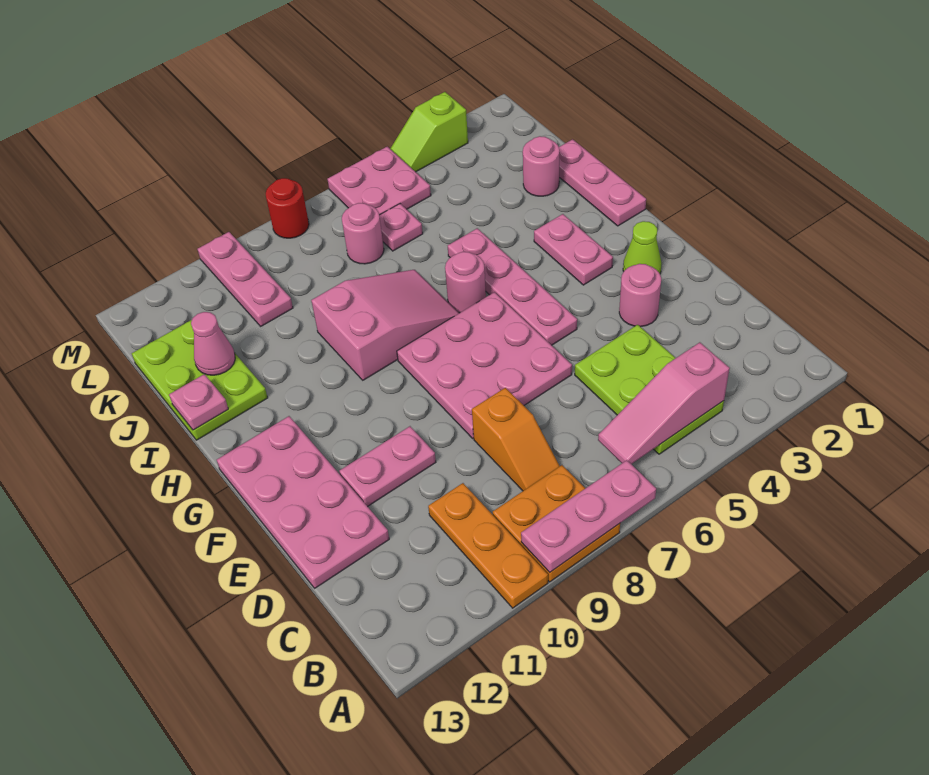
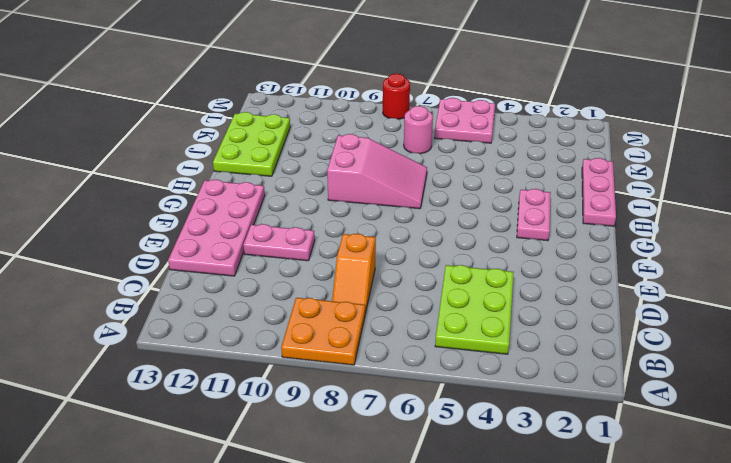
none -> orange 1x3 plate [428,483,548,608]
none -> pink 1x1 round brick [619,264,661,327]
none -> pink 3x3 plate [397,292,572,438]

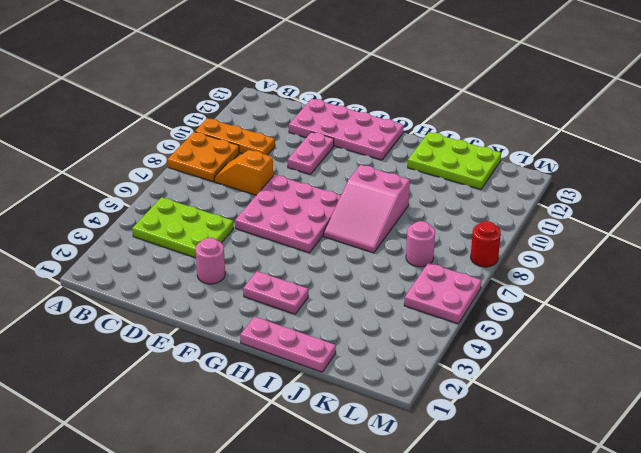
none -> lime 1x1 cone [623,221,662,273]
none -> pink 1x4 plate [448,228,577,345]
none -> pink 1x1 round brick [445,252,486,313]

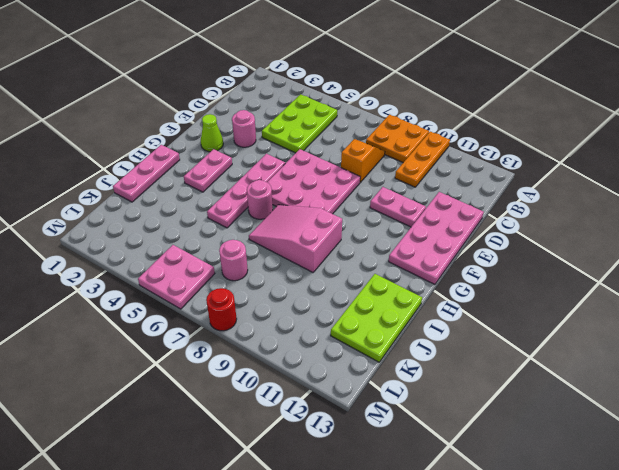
none -> pink 1x1 round brick [523,136,560,196]
none -> pink 1x1 plate [379,204,423,251]
none -> pink 1x3 plate [197,232,293,326]

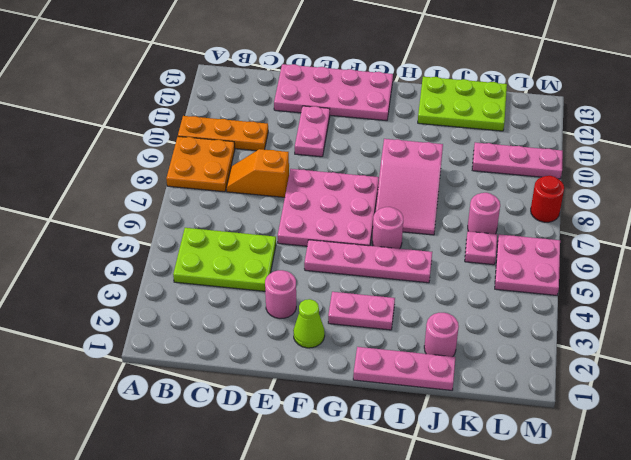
none -> lime 1x2 slope [390,92,468,172]
none -> pink 1x3 plate [521,460,656,572]
none -> pink 1x3 slope [598,342,730,464]

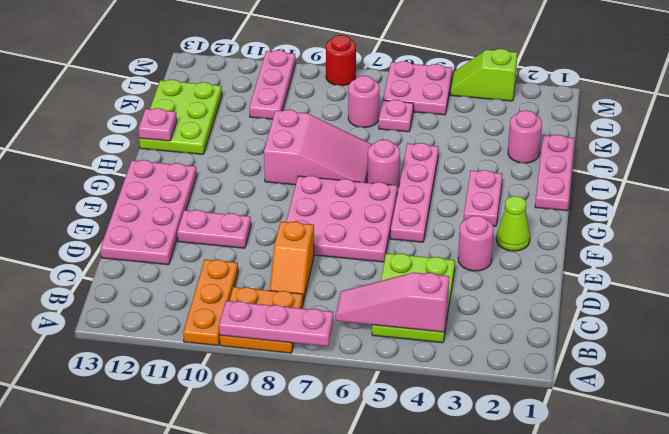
none -> pink 1x1 cone [191,312,235,375]

